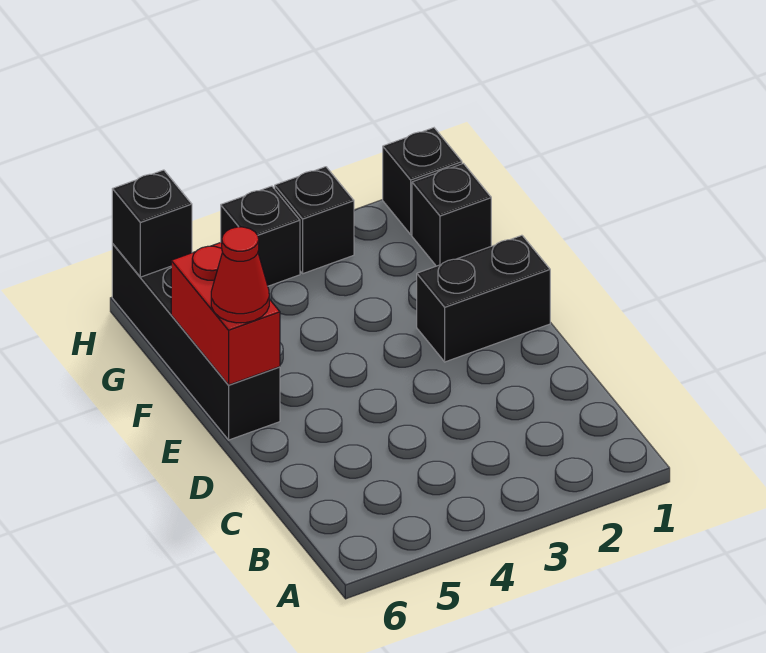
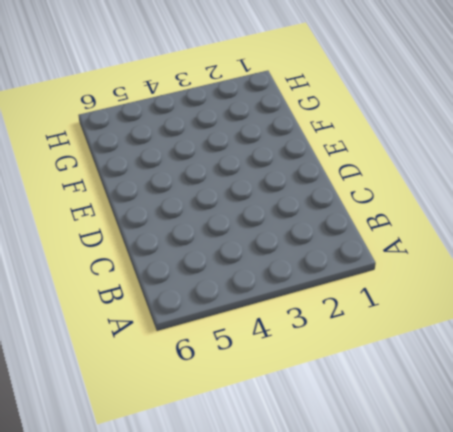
none -> black 1x2 brick [417,235,550,362]
none -> black 1x4 brick [112,244,280,440]

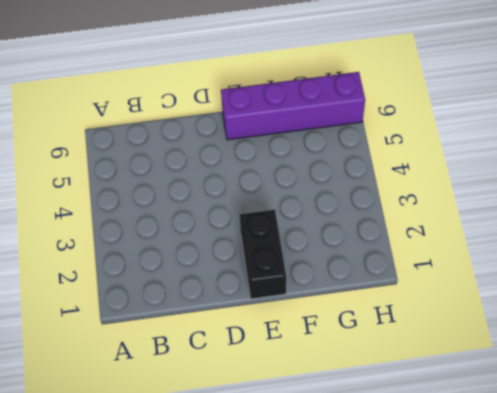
purple 1x4 brick [221,72,365,140] -> black 1x4 brick [112,244,280,440]
none -> black 1x1 brick [412,163,491,266]
none -> black 1x1 brick [383,128,462,235]

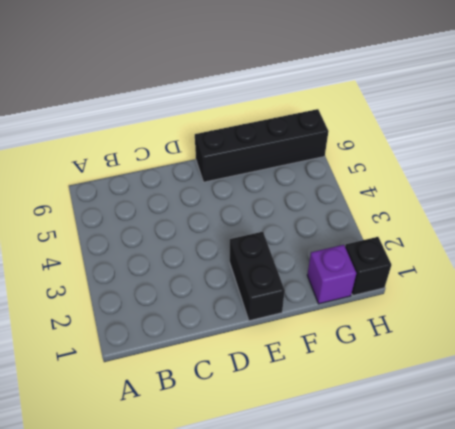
purple 1x1 brick [307,245,356,304] -> black 1x1 brick [412,163,491,266]
none -> black 1x1 brick [275,167,354,274]
none -> black 1x1 brick [221,186,300,286]

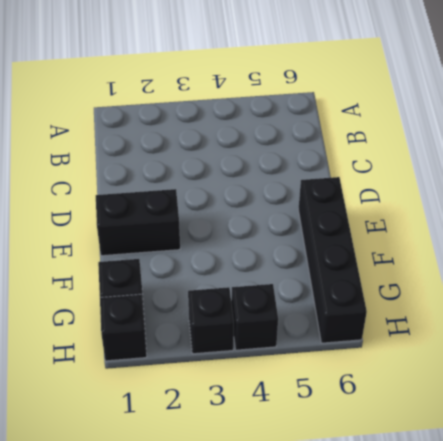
none -> red 1x2 brick [171,242,280,385]
none -> black 1x1 brick [112,170,192,277]

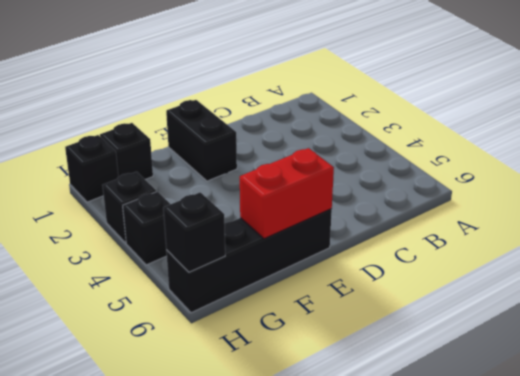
none -> red 1x1 cone [211,227,269,323]

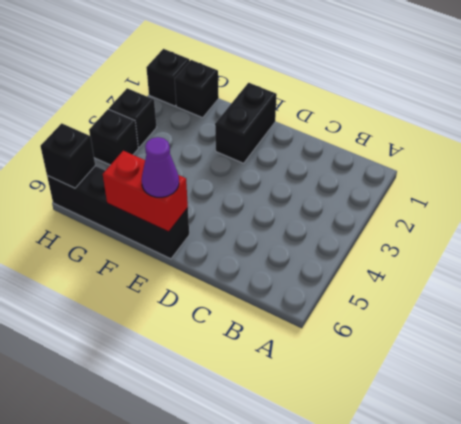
purple 1x1 cone [142,137,179,197] -> red 1x1 cone [211,227,269,323]

